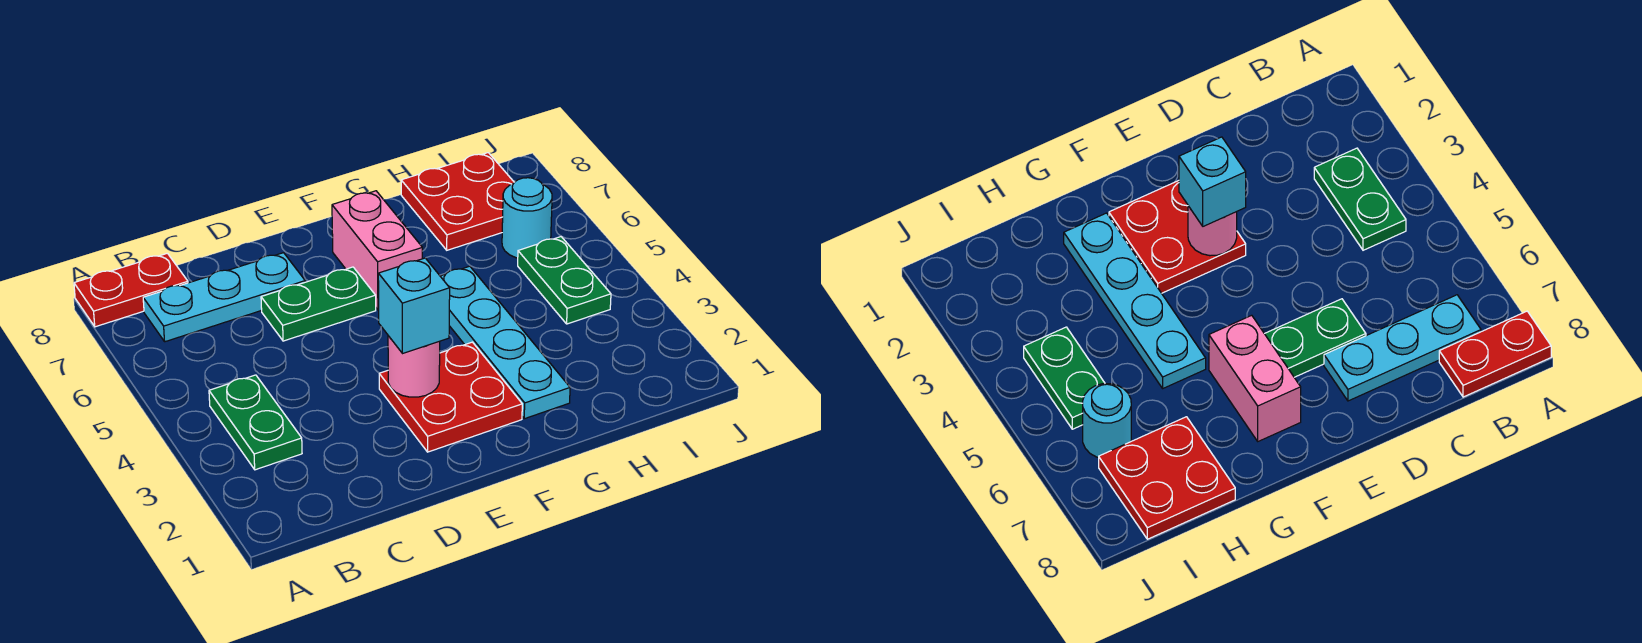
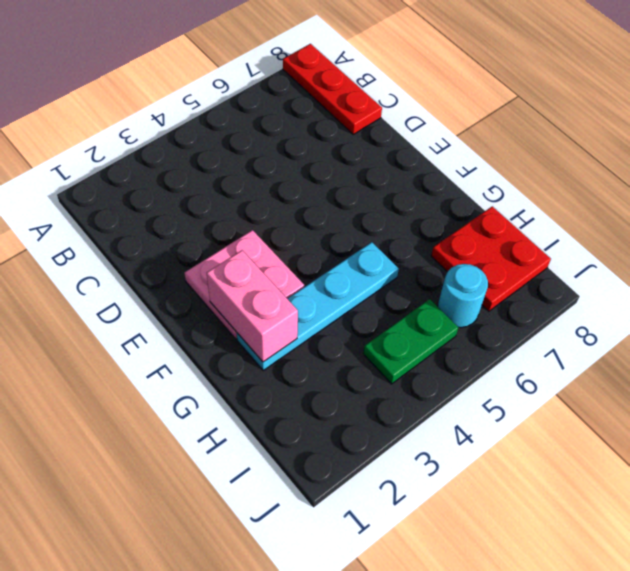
red 1x3 plate [283,44,382,134] -> red 1x2 plate [74,253,188,327]
pink 2x2 plate [185,230,304,339] -> red 2x2 plate [379,342,522,452]
pink 1x2 brick [207,250,298,362] -> pink 1x2 brick turned to [332,191,422,310]
none -> green 1x2 plate [209,375,302,470]
none -> cyan 1x3 plate [143,253,305,342]
none -> green 1x2 plate [261,267,376,341]

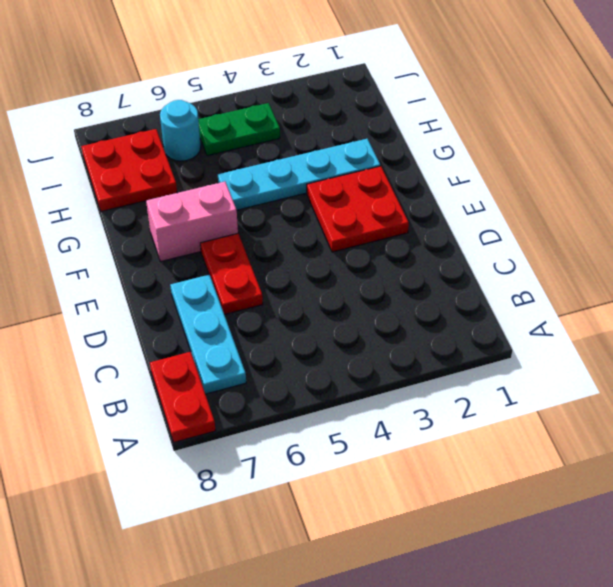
red 1x2 plate [200,234,263,315] -> green 1x2 plate [261,267,376,341]
none -> green 1x2 plate [209,375,302,470]
none -> pink 1x1 round brick [388,336,440,397]
none -> cyan 1x1 brick [378,258,450,354]

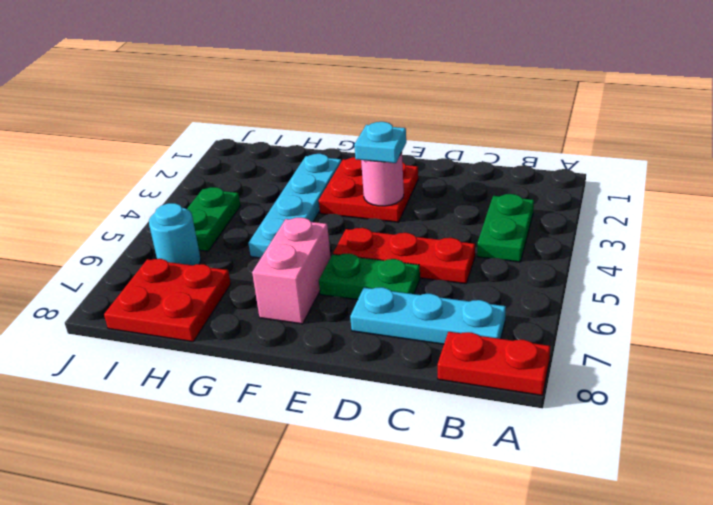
red 1x3 plate [333,228,475,284] -> none
cyan 1x1 plate [354,122,406,163] -> cyan 1x1 brick [378,258,450,354]

